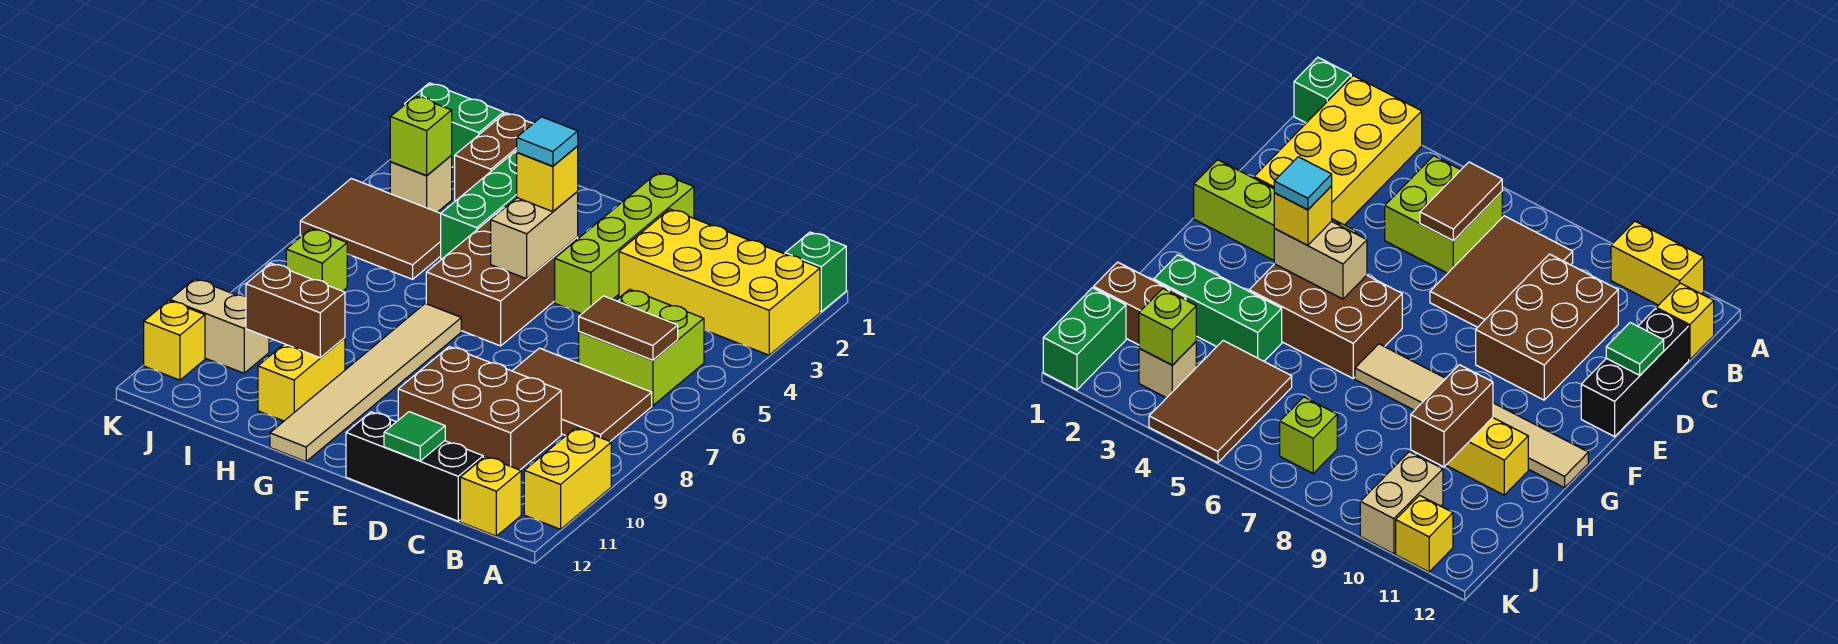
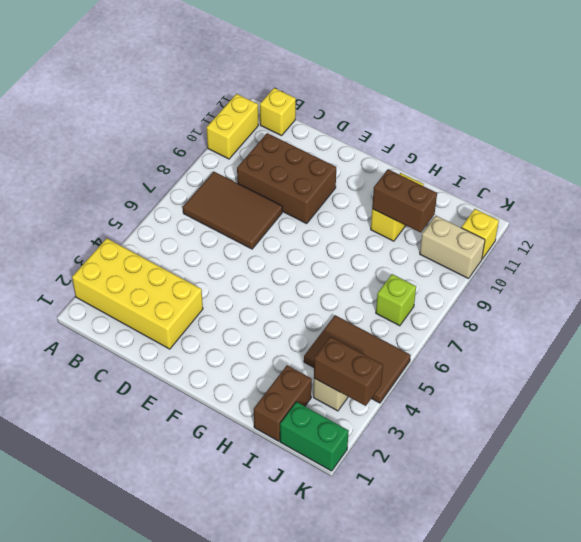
brown 1x2 brick [314,337,383,406] -> lime 1x1 brick [390,96,452,176]
none -> green 1x1 brick [785,232,846,312]
none -> lime 2x2 brick [579,289,704,406]
none -> black 1x3 brick [346,412,483,521]

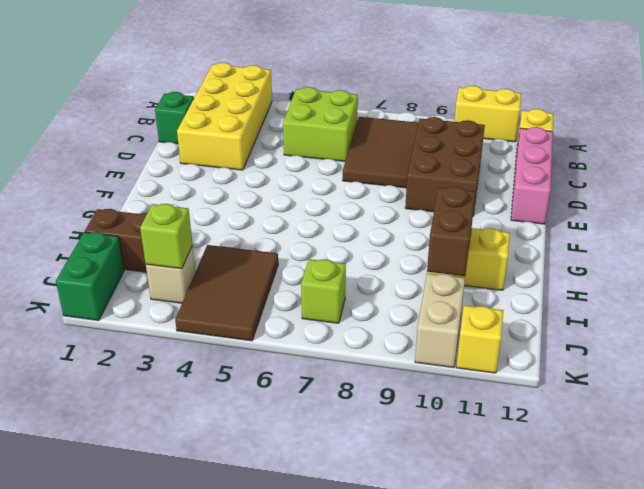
green 1x1 brick [155,92,194,144] -> green 1x1 brick moved to [785,232,846,312]
pink 1x3 brick [511,127,553,224] -> black 1x3 brick [346,412,483,521]
none -> lime 1x4 brick [555,173,694,314]
none -> brown 2x3 brick [426,208,578,346]
none -> tan 1x6 tile [270,303,461,462]

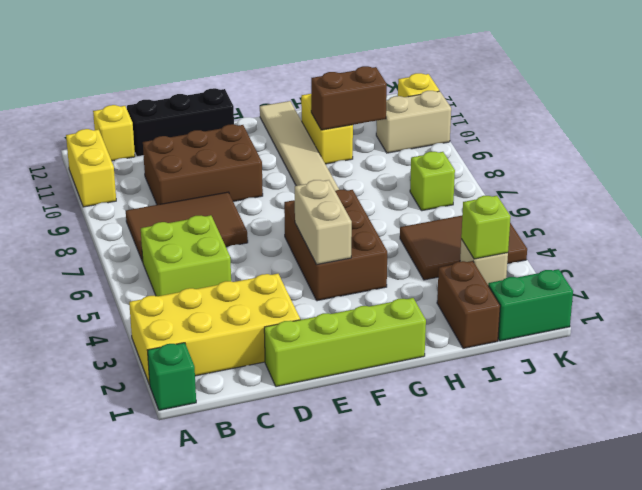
lime 1x4 brick [264,298,426,387] -> lime 1x4 brick turned to [555,173,694,314]
none -> green 1x3 brick [441,150,517,259]
none -> brown 1x2 tile [579,296,678,360]
none -> green 1x1 tile [384,412,445,461]

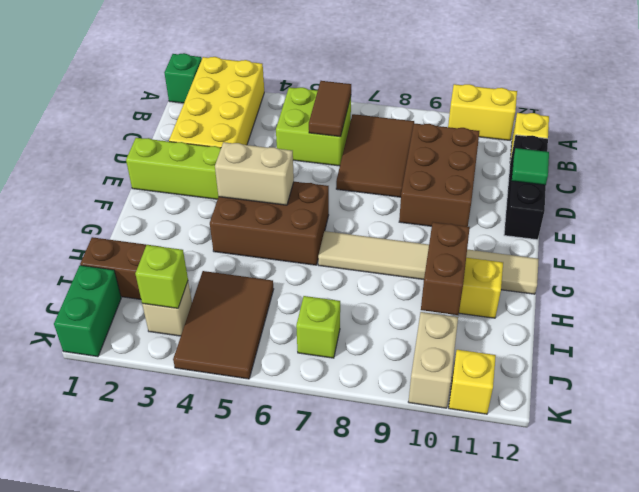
none -> green 1x3 brick [441,150,517,259]
none -> yellow 1x1 brick [517,146,578,212]
none -> cyan 1x1 tile [517,117,578,166]

